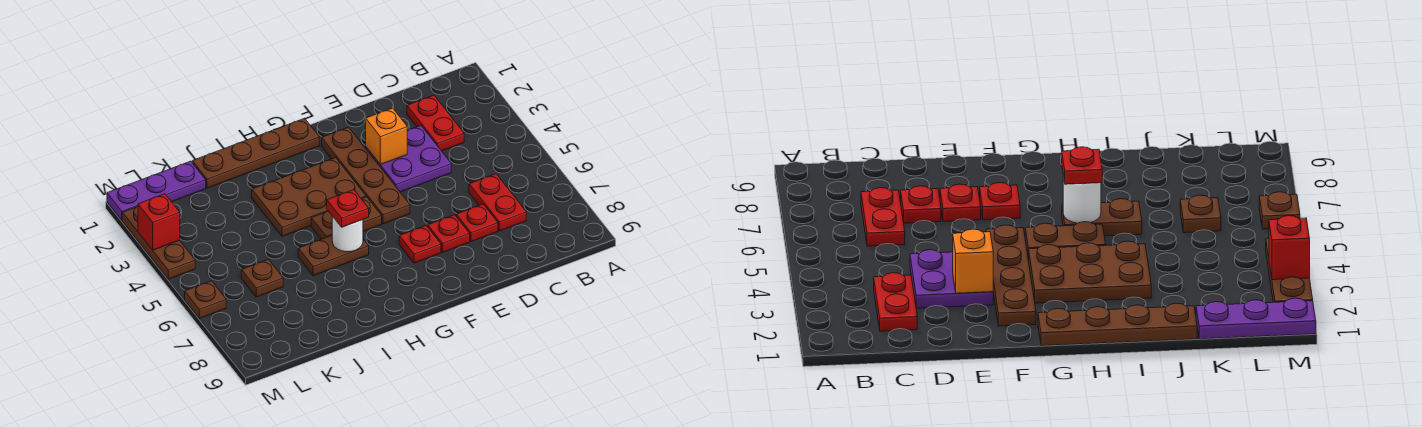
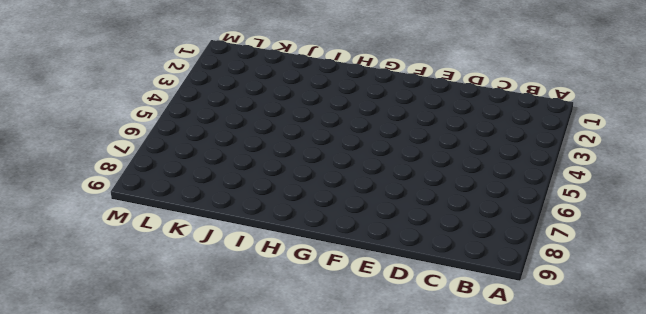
none -> red 1x2 plate [407,95,464,151]
none -> red 1x2 plate [469,174,526,231]
none -> purple 2x2 plate [366,126,451,192]

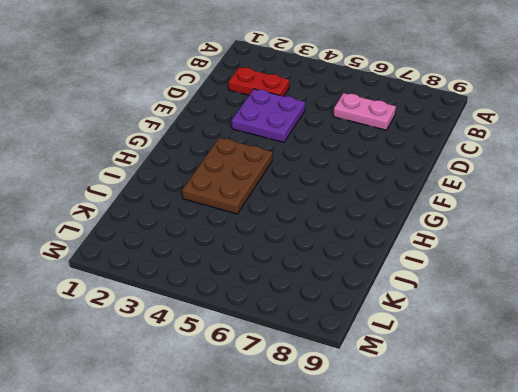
pink 1x2 plate [334,93,396,130] -> red 1x2 plate [469,174,526,231]
none -> red 1x1 plate [456,204,498,242]
none -> red 1x1 plate [428,215,470,252]
none -> brown 1x4 plate [322,127,410,224]

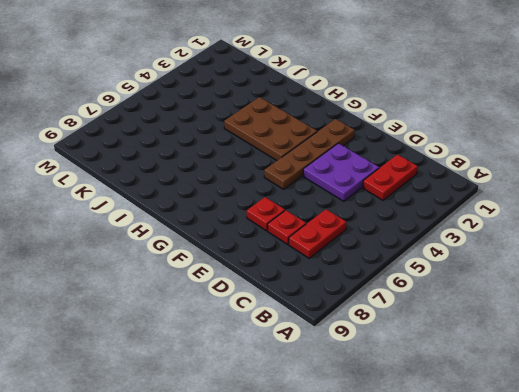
none -> red 1x1 plate [399,226,441,263]
none -> brown 1x4 plate [192,118,319,188]
none -> brown 1x2 plate [311,197,382,239]

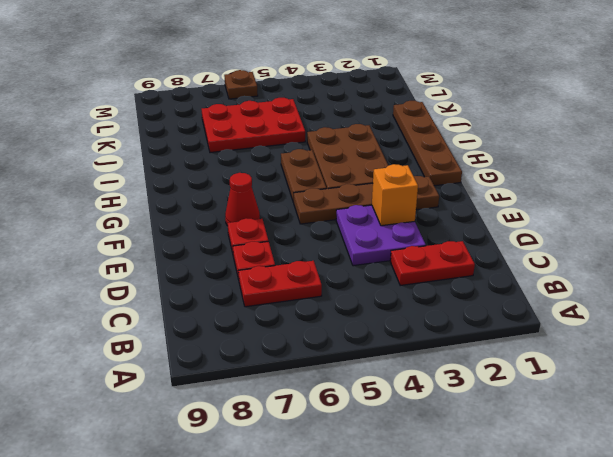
red 1x1 cone [225,173,260,226] -> red 1x1 plate [399,226,441,263]
red 2x3 plate [202,98,305,153] -> brown 1x1 plate [241,259,283,297]
none -> brown 1x2 plate [298,236,369,276]
none -> purple 1x3 plate [107,161,206,220]
none -> brown 1x3 plate [122,207,195,279]

